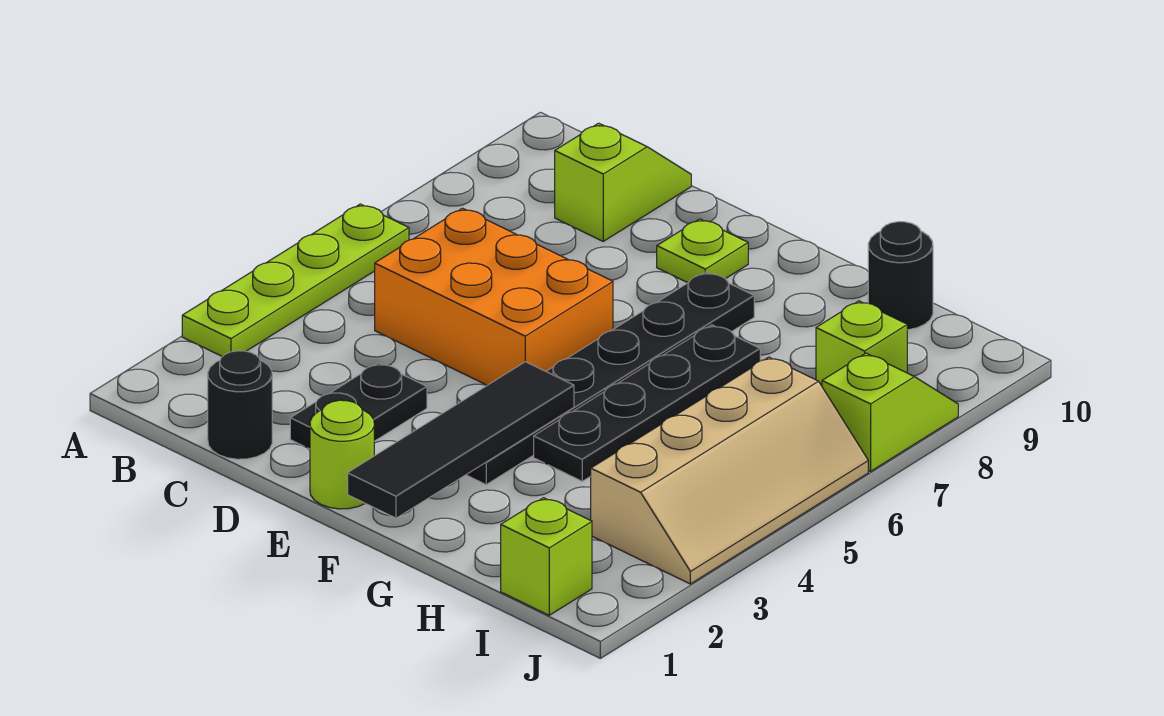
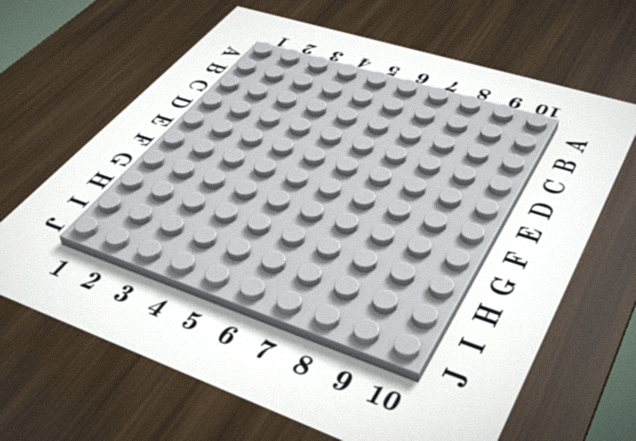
none -> lime 1x4 plate [182,204,409,357]
none -> black 1x1 round brick [208,351,272,459]
none -> orange 2x3 brick [375,208,613,385]

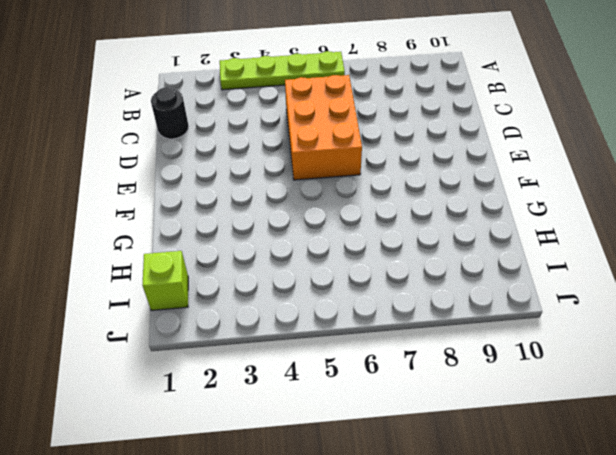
none -> lime 1x2 slope [555,123,691,241]
none -> black 1x2 plate [290,363,427,449]
none -> lime 1x1 round brick [310,400,374,509]

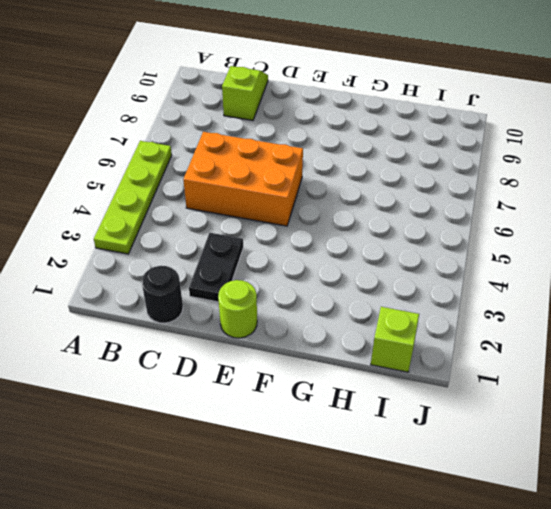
none -> lime 1x1 plate [657,219,748,283]
none -> black 1x6 plate [466,272,754,485]
none -> black 1x4 plate [534,325,760,481]

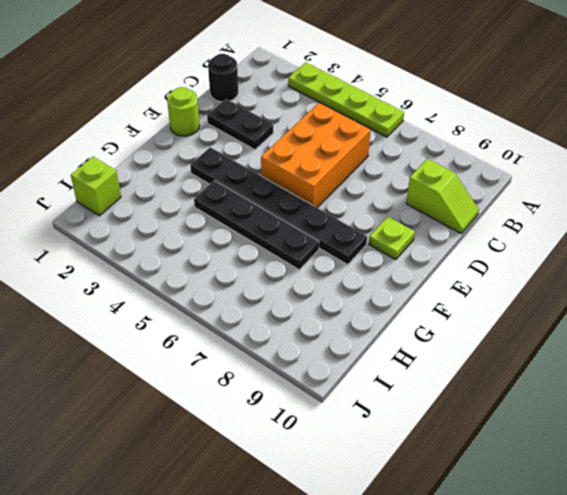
none -> black 1x1 round brick [868,222,933,330]
none -> tan 2x4 slope [591,357,868,584]
none -> lime 1x1 brick [816,301,907,386]

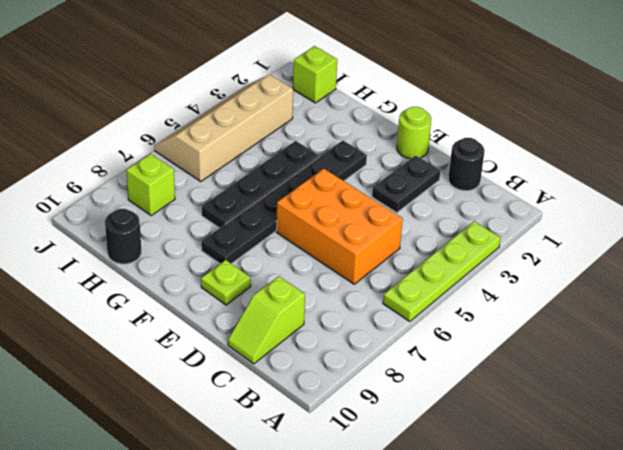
none -> lime 1x2 slope [822,353,958,471]
none -> black 1x4 tile [348,362,574,518]

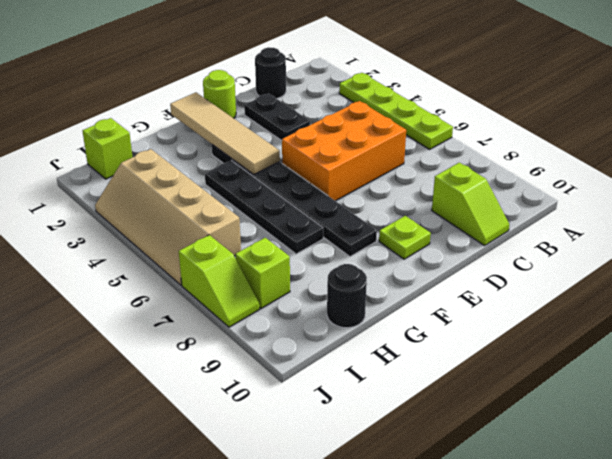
tan 1x4 tile [170,92,280,175] -> black 1x4 tile [348,362,574,518]

